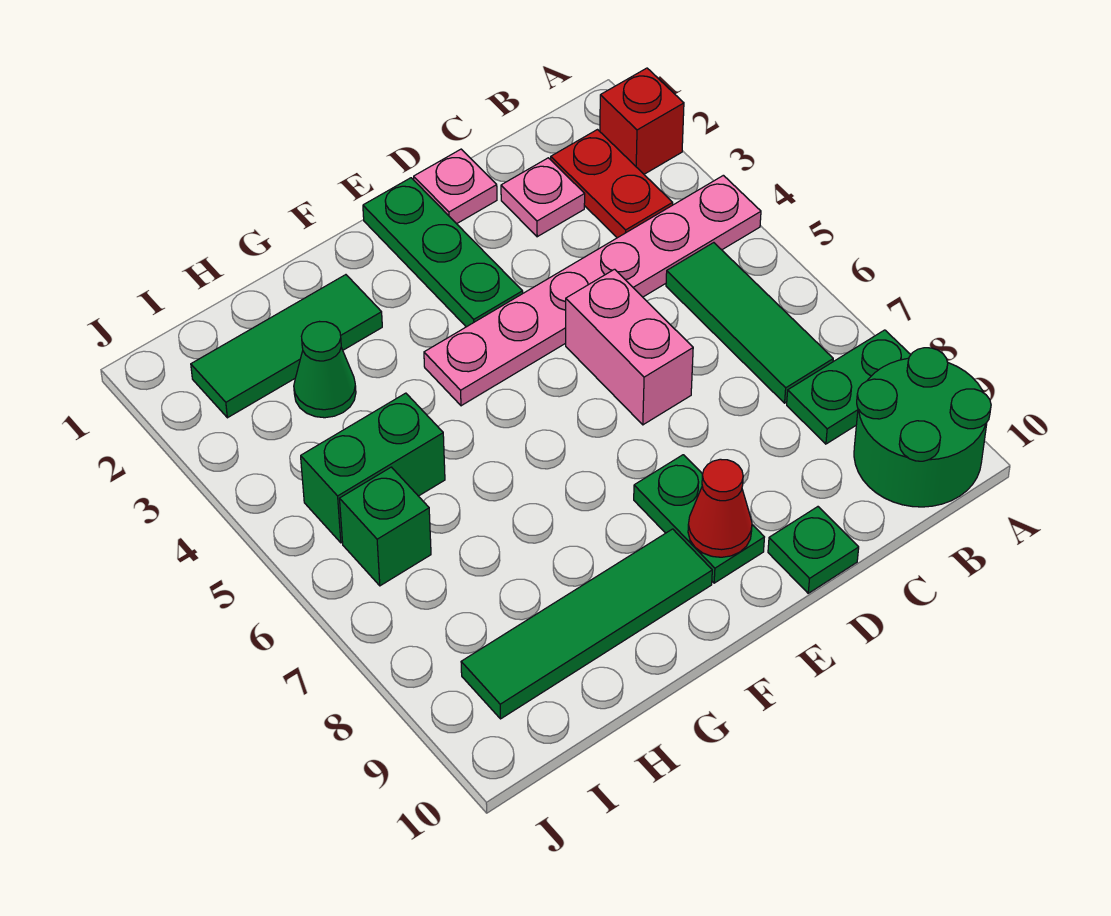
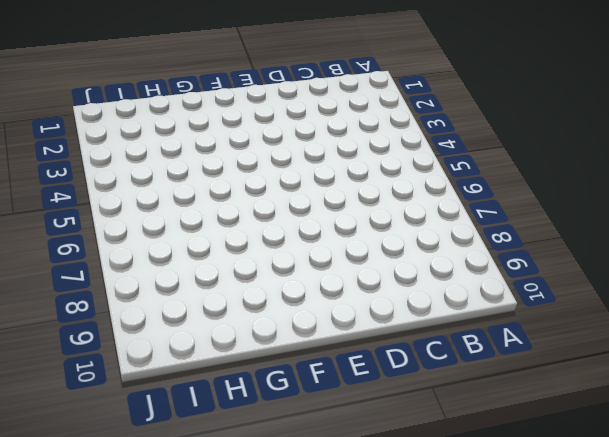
none -> red 1x1 brick [600,68,684,174]
none -> pink 1x6 plate [424,175,761,406]
none -> green 1x2 plate [787,330,911,444]

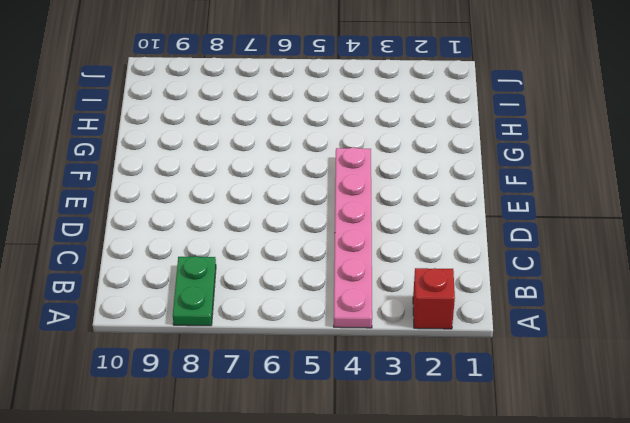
none -> green 2x2 round brick [854,348,991,507]
none -> red 1x2 plate [551,130,673,238]
none -> green 1x3 tile [666,243,833,403]

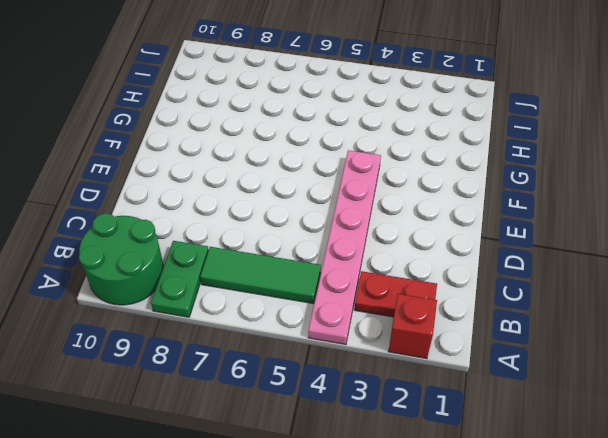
none -> pink 1x1 plate [501,158,585,237]
none -> pink 1x1 plate [414,149,497,224]
none -> pink 1x2 brick [566,269,693,425]

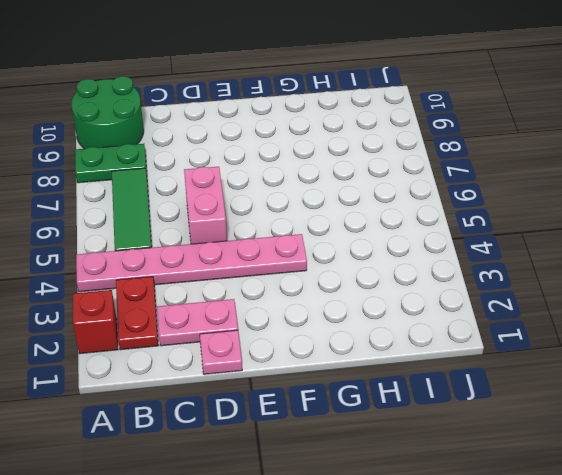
pink 1x2 plate [157,299,238,346] -> pink 1x1 plate [501,158,585,237]
none -> green 1x1 plate [768,507,859,593]
none -> green 1x3 plate [363,178,523,327]
none -> green 1x2 plate [634,455,764,583]

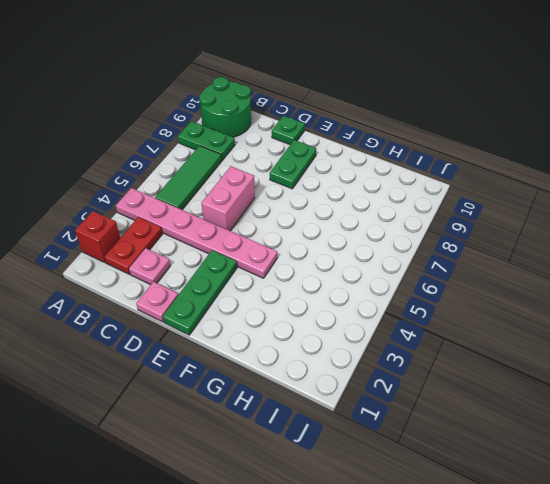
none -> green 1x4 tile [461,529,712,719]
none -> green 1x3 tile [191,275,382,418]
none -> green 1x1 cone [294,322,356,418]

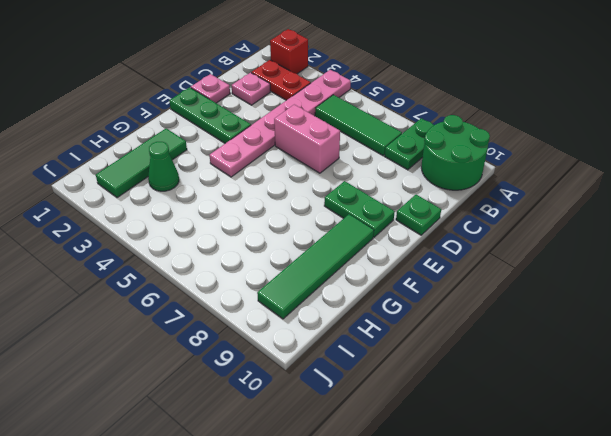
none -> green 1x2 brick [301,393,445,543]
none -> green 1x1 brick [340,467,431,586]
none -> red 1x1 cone [688,459,752,557]

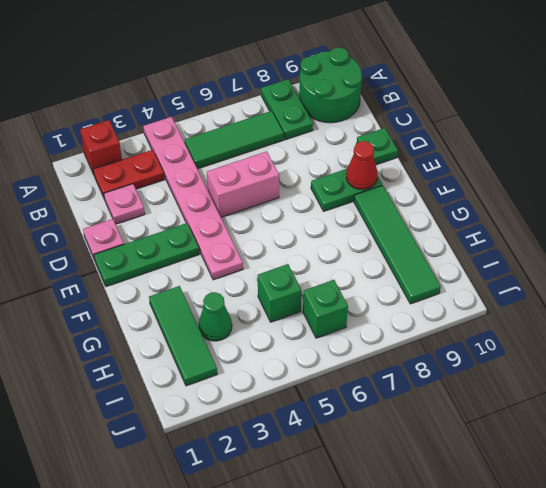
green 1x1 brick [258,264,301,322] -> green 1x2 brick [301,393,445,543]

